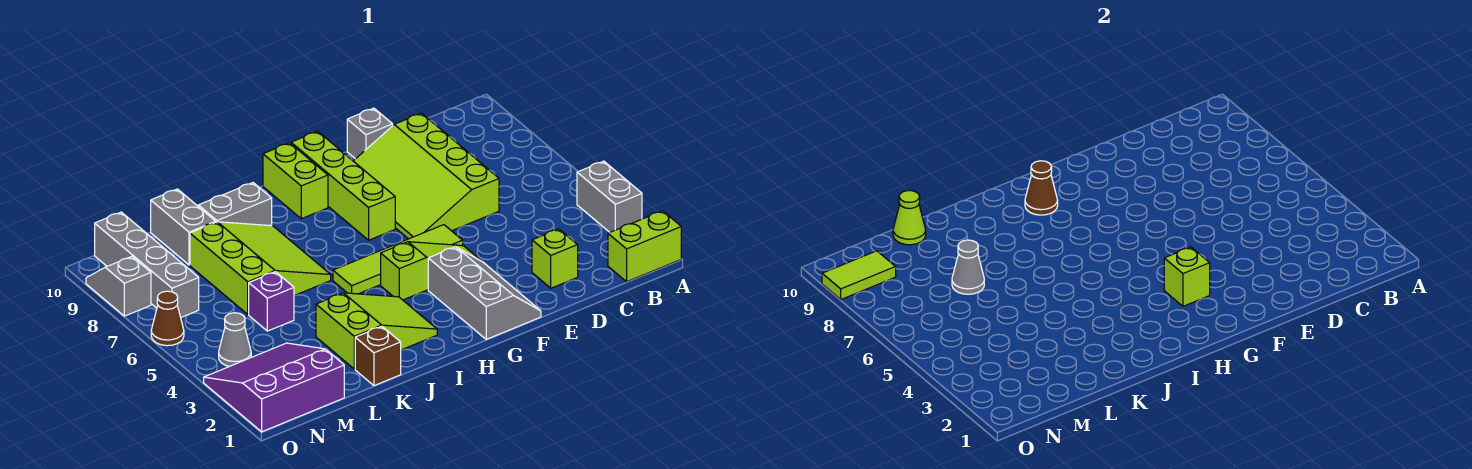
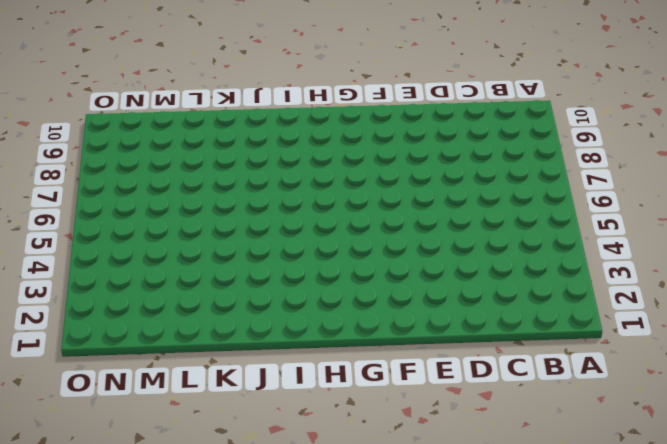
none -> lime 1x2 brick [608,211,681,282]
none -> grey 1x2 brick [577,161,642,232]
none -> lime 1x1 brick [532,229,578,288]

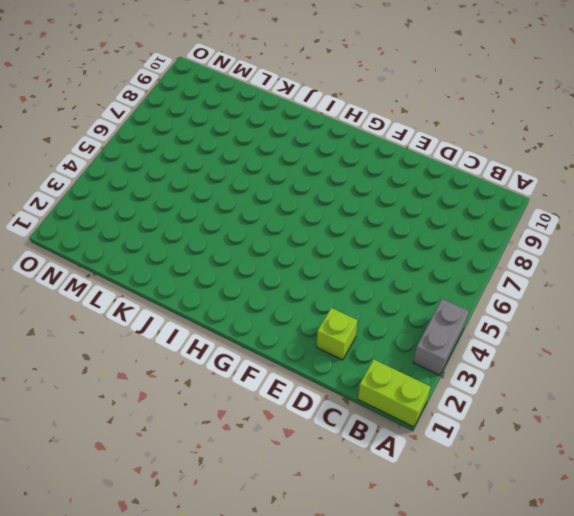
none -> lime 3x4 slope [354,113,499,239]
none -> grey 1x1 brick [347,108,393,159]
none -> grey 2x3 slope [428,247,541,339]

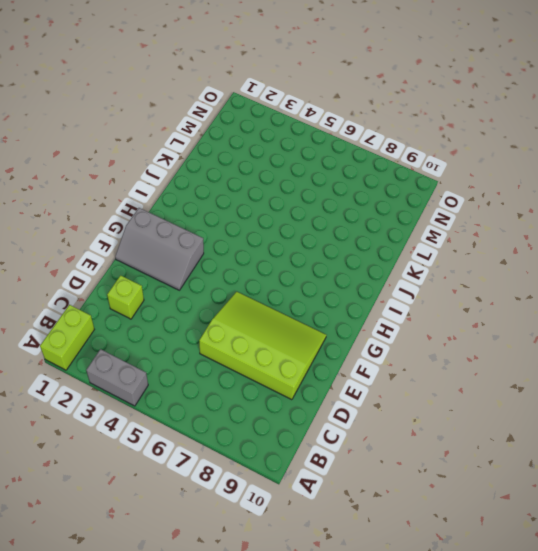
none -> grey 1x1 brick [347,108,393,159]
none -> lime 1x3 slope [381,242,481,300]
none -> lime 1x4 tile [333,225,463,294]

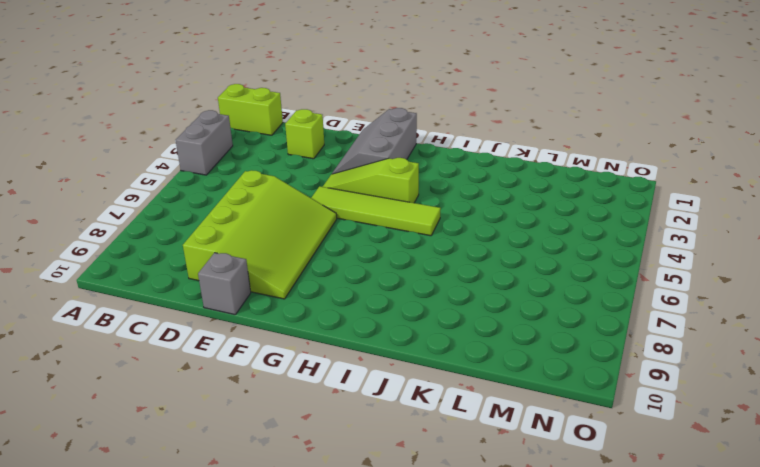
none -> lime 1x4 brick [291,131,395,240]
none -> lime 1x2 brick [263,143,328,219]
none -> lime 2x3 slope [316,293,437,369]

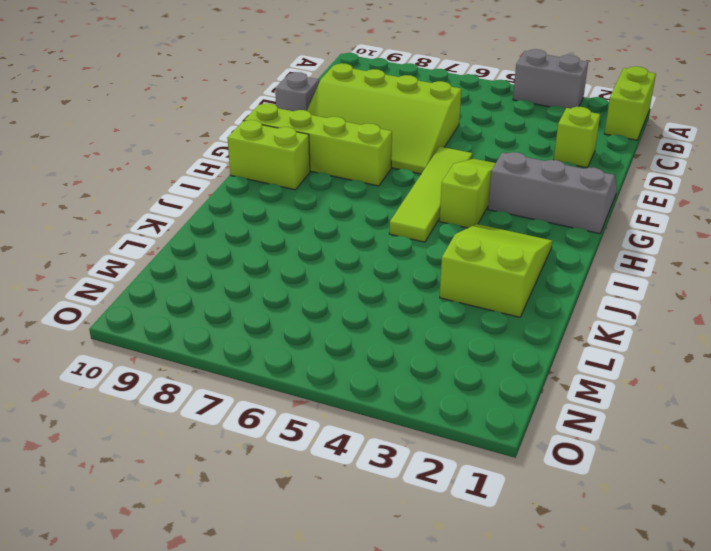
none -> lime 3x3 slope [190,222,331,314]
none -> grey 1x2 brick [198,183,272,226]
none -> brown 1x1 brick [355,326,401,386]

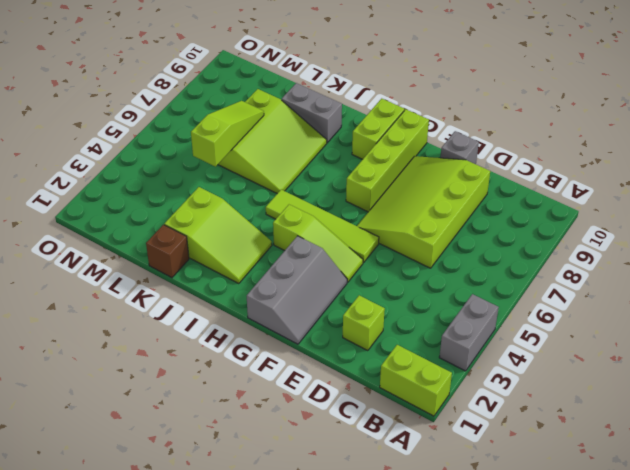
lime 1x3 slope [191,101,264,167] -> grey 1x1 cone [952,240,984,294]
none -> purple 1x1 brick [249,272,294,331]
none -> grey 1x2 brick [151,189,216,265]
none -> purple 3x3 slope [204,343,344,432]

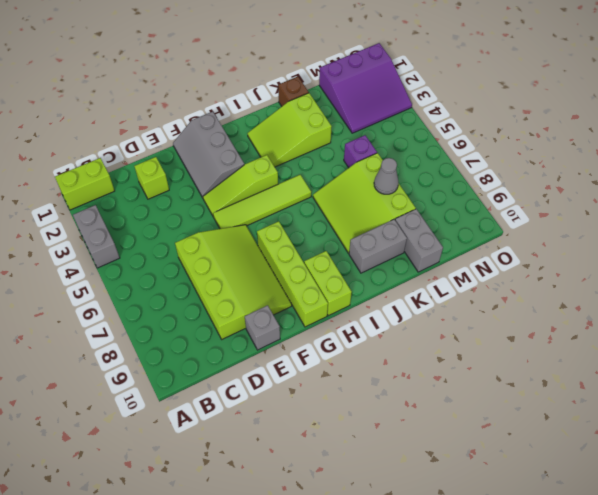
none -> grey 1x1 cone [219,313,251,367]
none -> grey 1x4 brick [95,212,199,317]
none -> brown 1x1 cone [151,291,184,346]

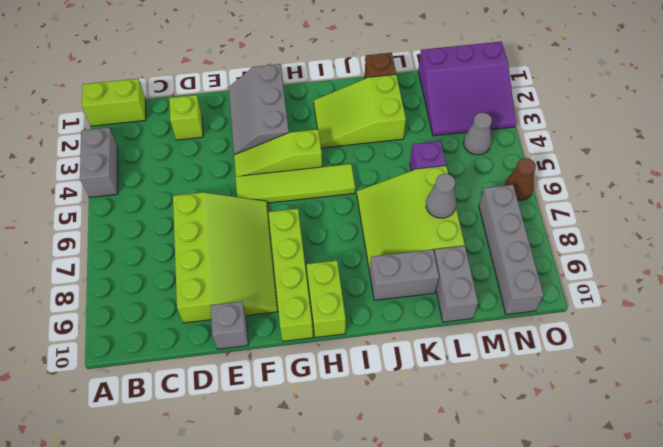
none -> grey 1x2 slope [86,256,151,316]
none -> lime 1x1 brick [1164,247,1210,306]
none -> brown 1x1 cone [1025,161,1058,215]

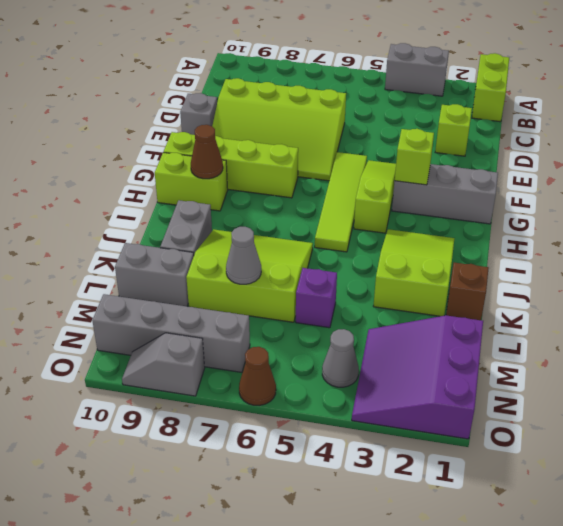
none -> lime 1x1 cone [893,190,926,245]
none -> lime 1x2 tile [822,251,896,299]

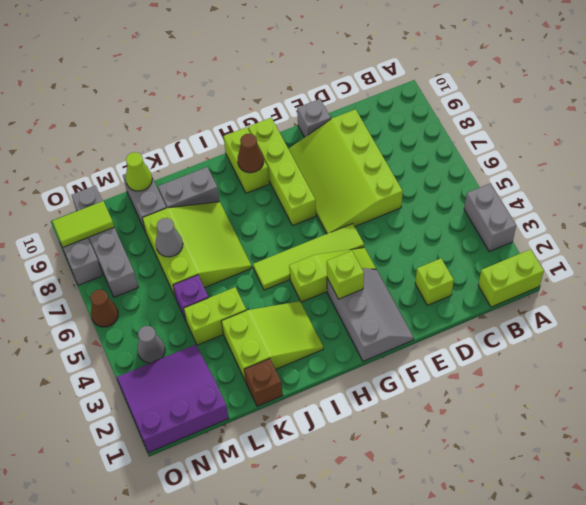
lime 1x2 brick [184,287,246,345] -> none

